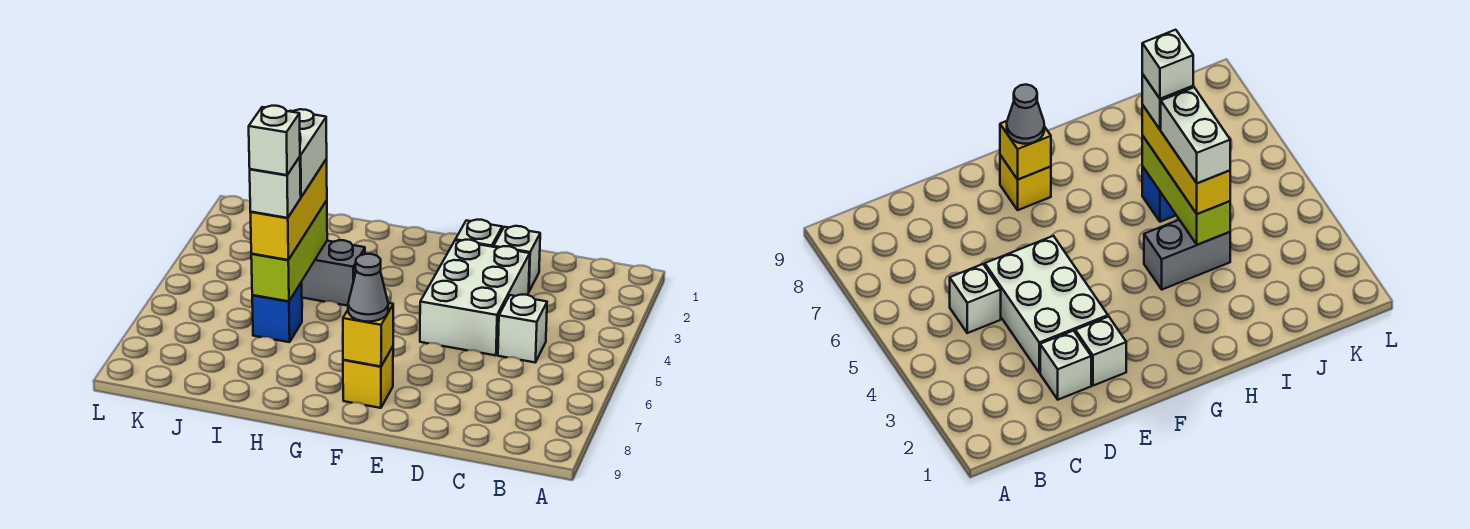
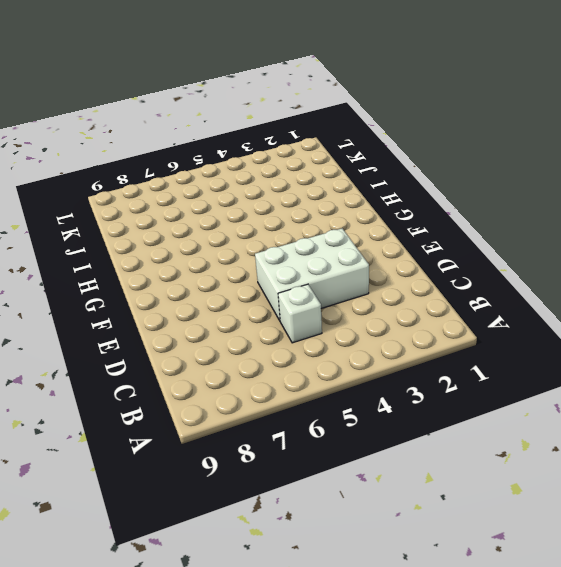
none -> white 1x1 brick [494,226,540,291]
none -> white 1x1 brick [455,220,502,247]
none -> yellow 1x1 brick [343,347,393,408]

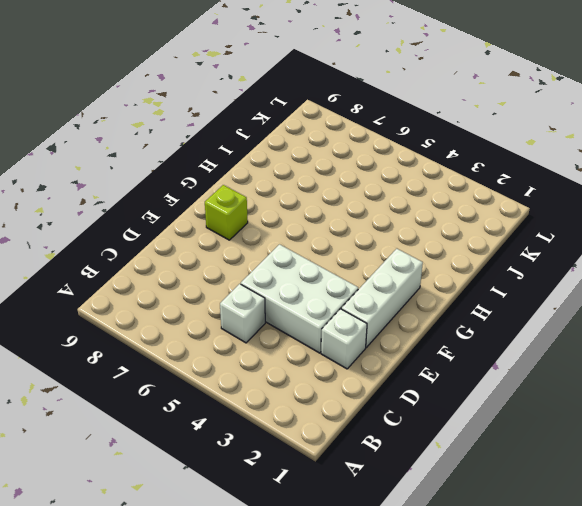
white 1x3 brick [341,249,423,347] -> white 1x1 brick [455,220,502,247]
lime 1x1 brick [205,185,248,240] -> yellow 1x1 brick [343,347,393,408]
none -> grey 1x2 brick [302,240,365,306]
none -> blue 1x1 brick [252,282,302,342]
none -> yellow 1x1 brick [343,303,393,367]

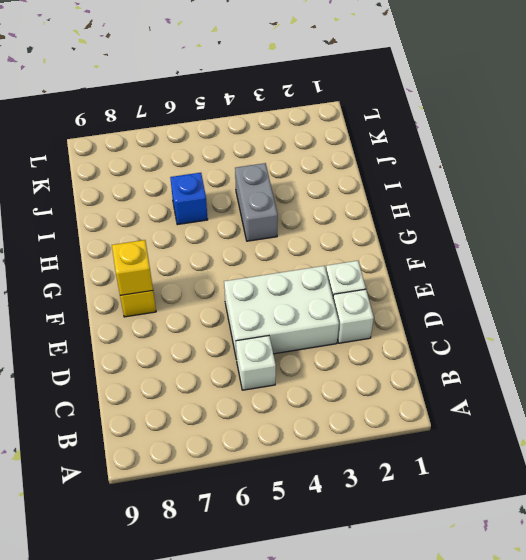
none -> lime 1x3 brick [251,200,327,301]
none -> grey 1x1 cone [348,254,388,322]
none -> yellow 1x3 brick [250,159,327,260]

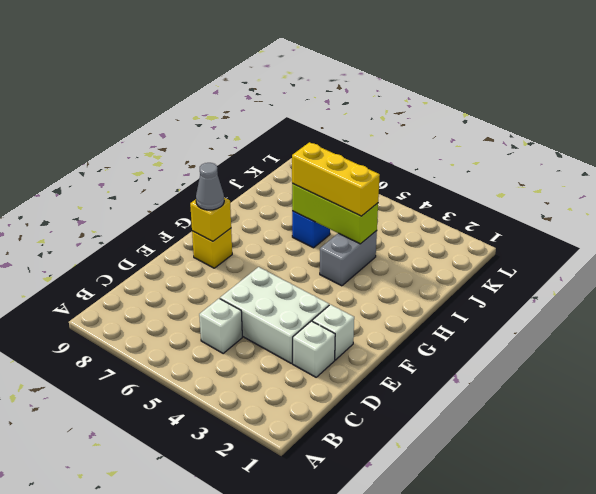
none -> white 1x2 brick [290,109,327,197]
none -> white 1x1 brick [250,157,301,218]
none -> white 1x1 brick [249,106,300,175]

